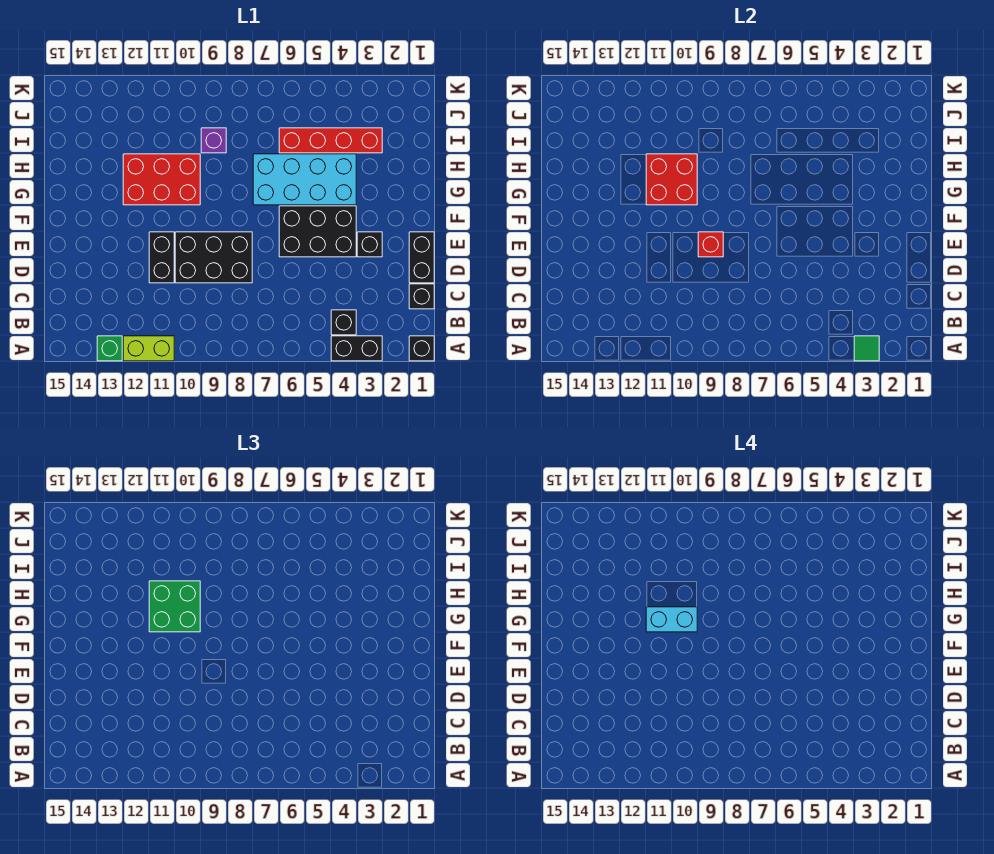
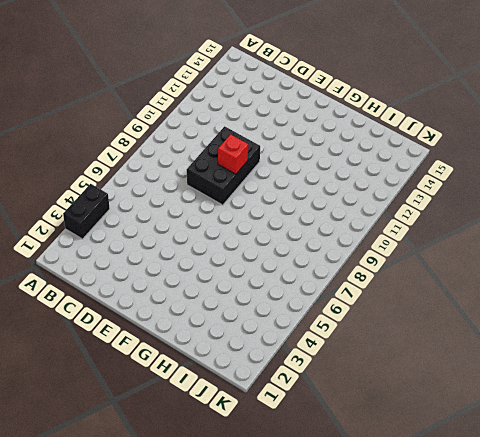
none -> black 1x1 brick [409,336,434,361]
none -> lime 1x2 brick [123,336,174,361]
none -> green 1x1 brick [97,336,122,361]

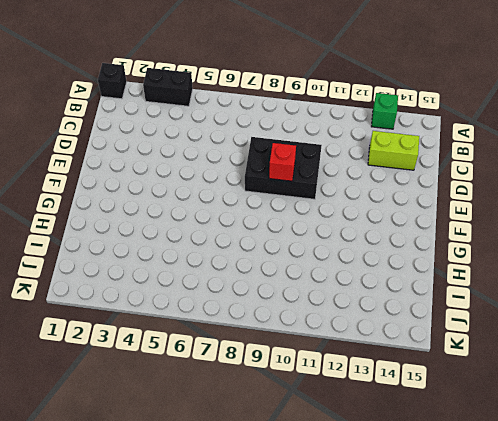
lime 1x2 brick [368,131,419,170] -> lime 1x2 brick moved to [123,336,174,361]
none -> black 1x1 brick [331,310,356,335]
none -> black 1x1 brick [409,284,434,309]
none -> black 1x2 brick [409,232,434,283]

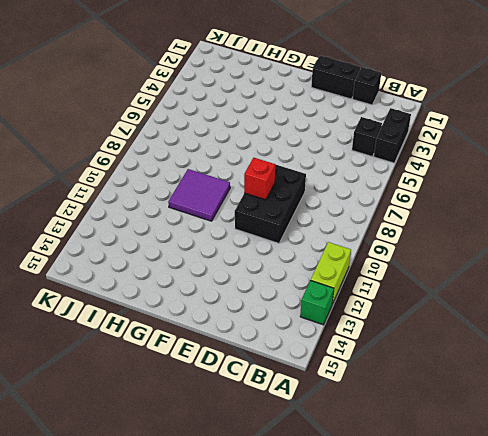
purple 2x2 tile [168,169,230,221] -> red 2x3 brick [123,154,200,205]
none -> black 1x1 brick [409,336,434,361]
none -> black 1x2 brick [149,232,174,283]
none -> black 1x1 brick [357,232,382,257]

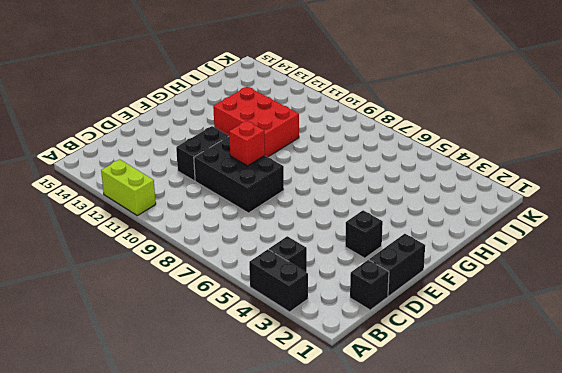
none -> black 1x1 brick [409,336,434,361]
none -> green 1x1 brick [97,336,122,361]
none -> black 2x3 brick [279,206,356,257]

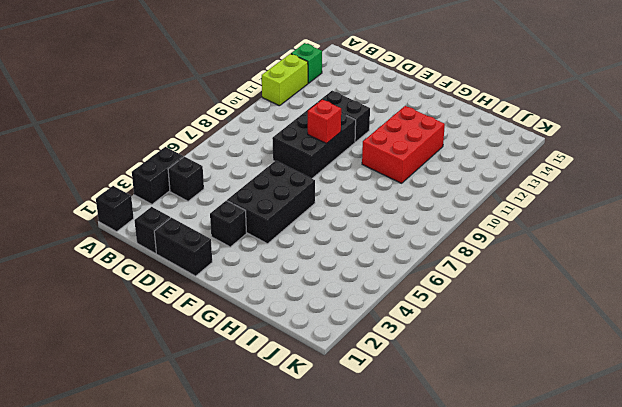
none -> cyan 2x4 brick [253,154,356,205]
none -> red 1x4 brick [279,128,382,153]
none -> purple 1x1 brick [201,128,226,153]

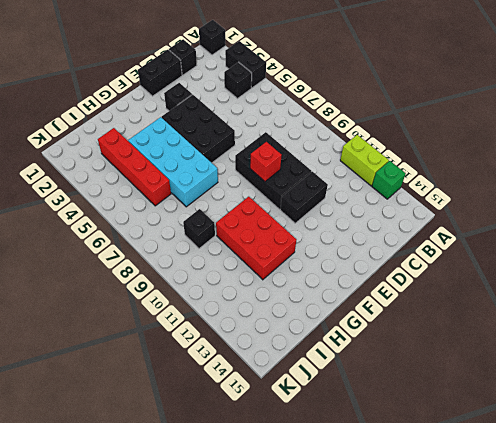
black 1x1 brick [183,209,215,249] -> purple 1x1 brick [201,128,226,153]
none -> green 1x1 tile [854,336,879,361]
none -> red 2x2 brick [646,154,697,205]
none -> green 2x2 brick [149,581,200,632]

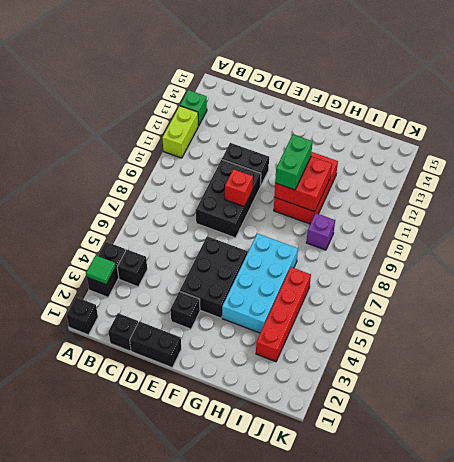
green 1x2 brick [275,134,313,190] -> green 2x2 brick [149,581,200,632]
none -> cyan 1x2 brick [646,607,697,632]

